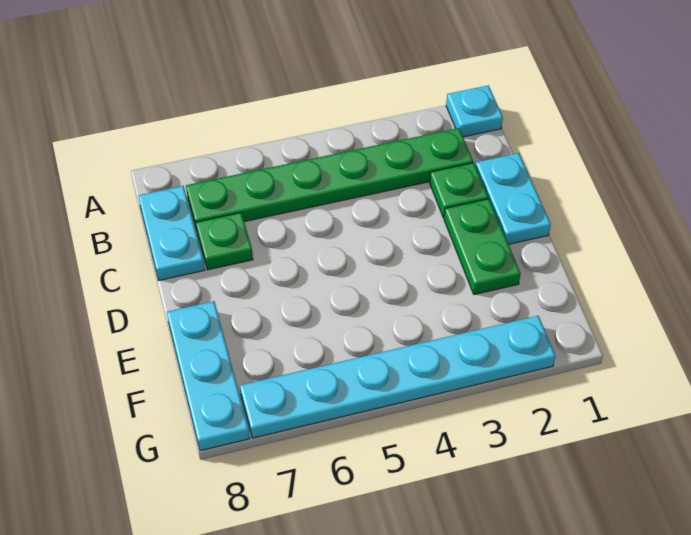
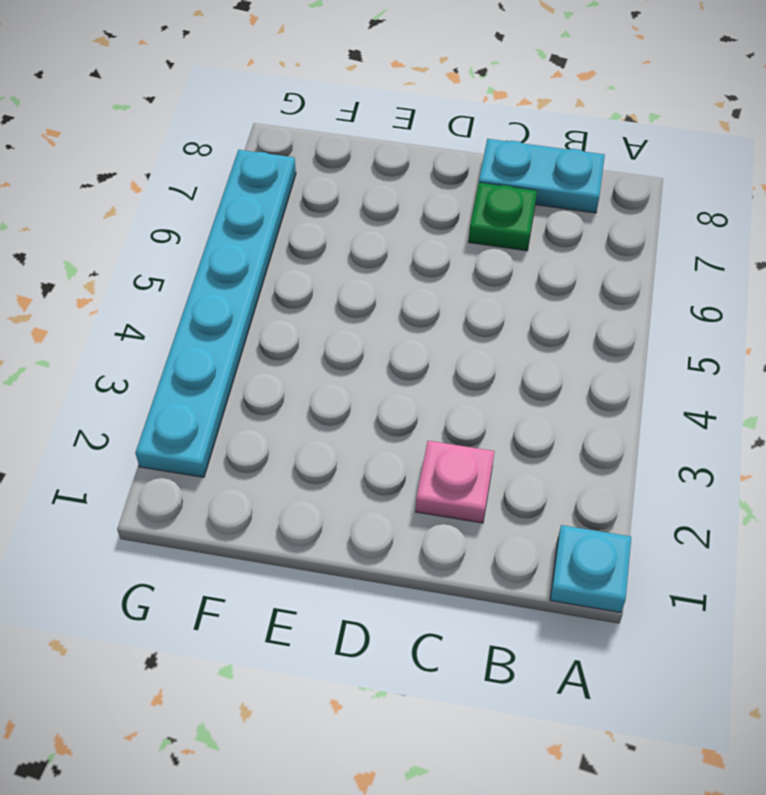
pink 1x1 plate [416,441,494,523] -> green 1x1 plate [430,163,488,218]
none -> green 1x6 plate [186,128,473,230]
none -> cyan 1x2 plate [476,153,551,244]

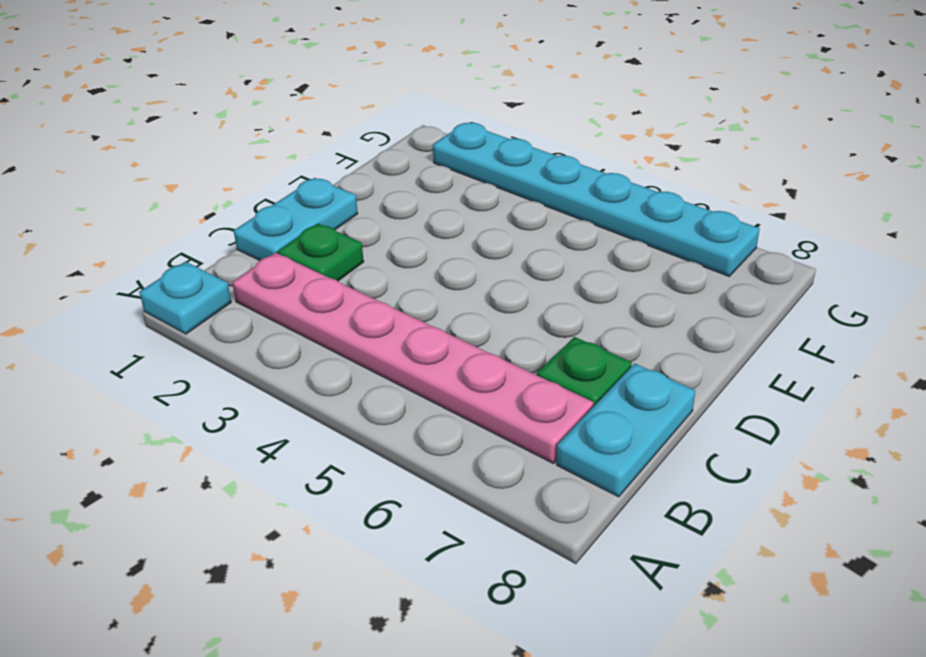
pink 1x6 plate [232,253,594,464] -> green 1x6 plate [186,128,473,230]
none -> green 1x2 plate [444,199,521,295]
none -> cyan 1x3 plate [167,301,250,451]

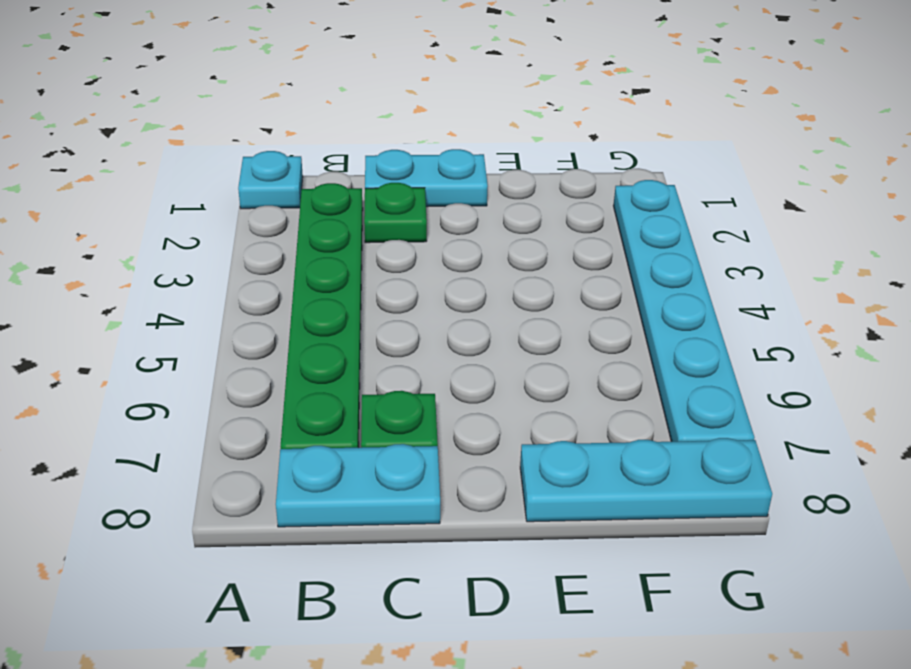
none -> green 1x2 plate [444,199,521,295]

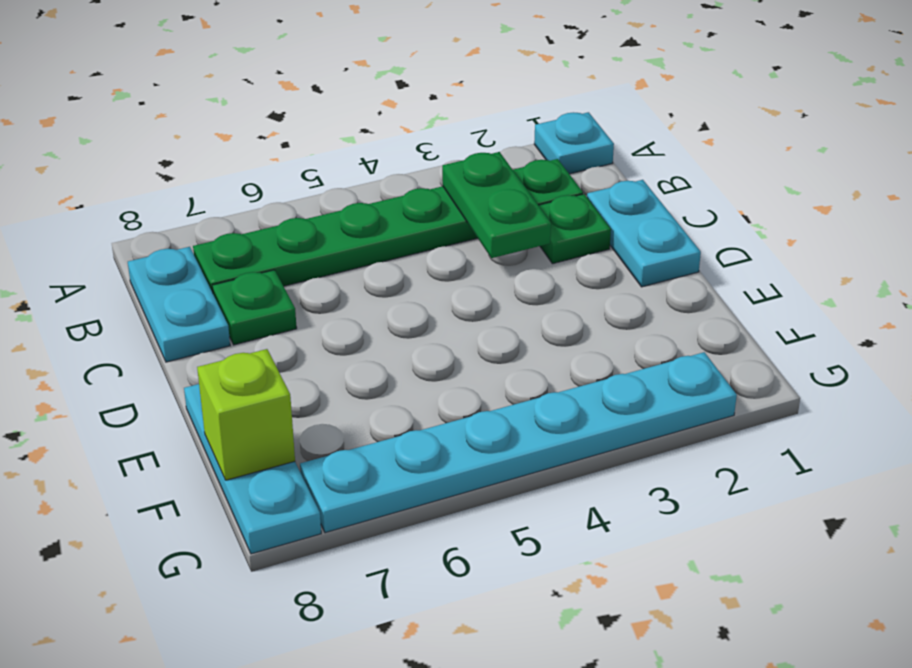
green 1x2 plate [442,152,551,258] -> green 1x2 plate moved to [444,199,521,295]
lime 1x1 brick [197,349,295,480] -> none

